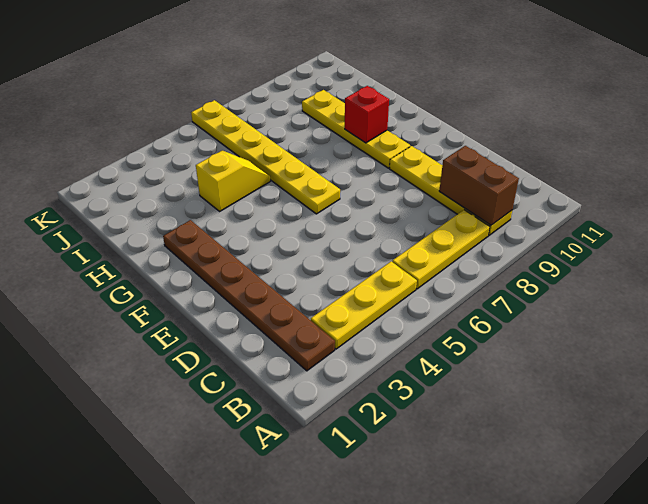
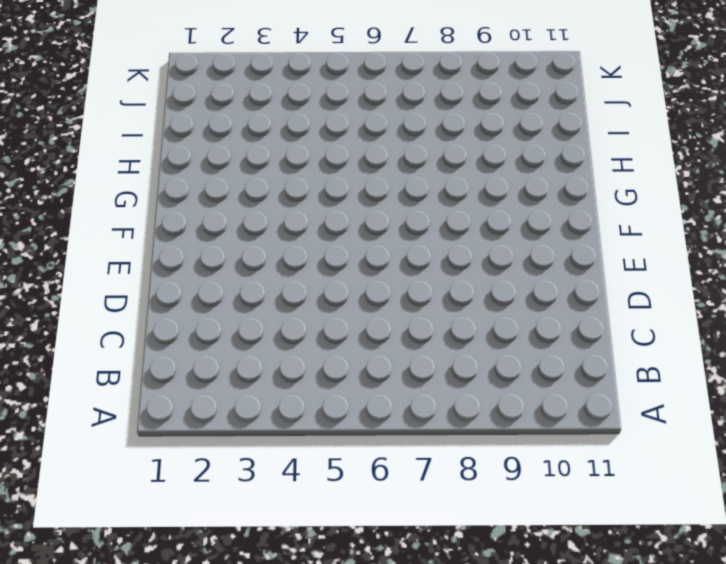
none -> brown 1x6 plate [163,220,335,371]
none -> yellow 1x3 plate [311,261,417,349]

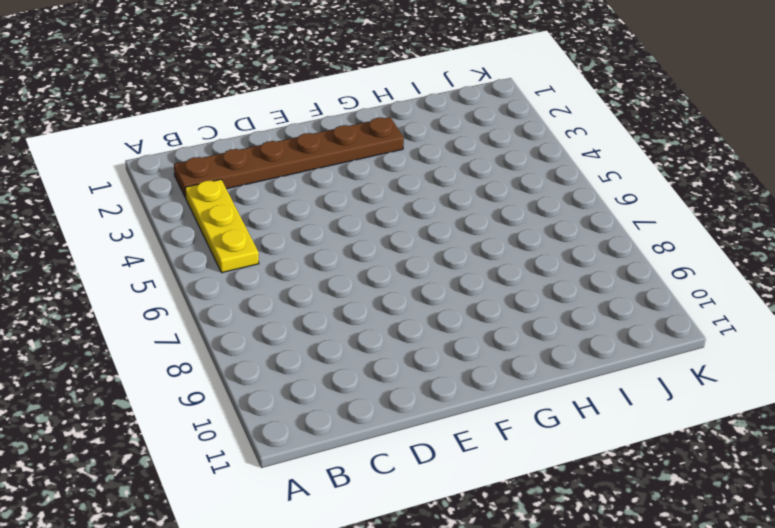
none -> yellow 1x3 plate [392,210,490,289]
none -> yellow 1x4 plate [390,146,512,235]

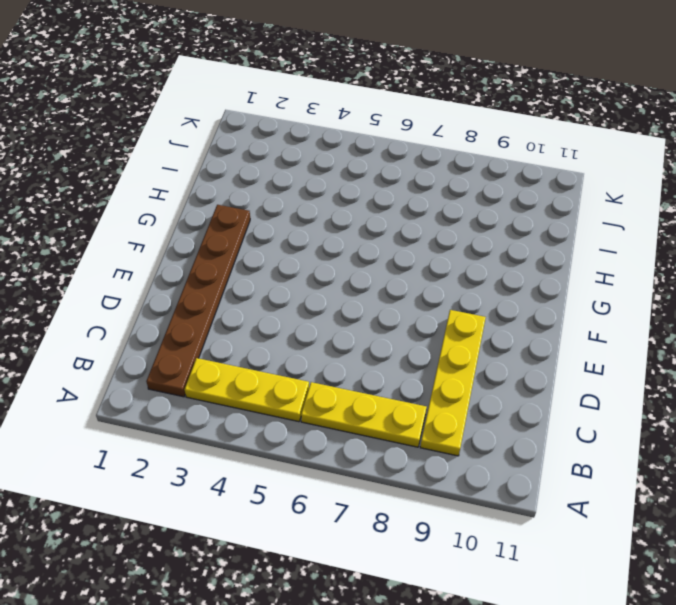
none -> yellow 1x6 plate [191,100,340,214]
none -> yellow 1x4 plate [302,90,410,168]

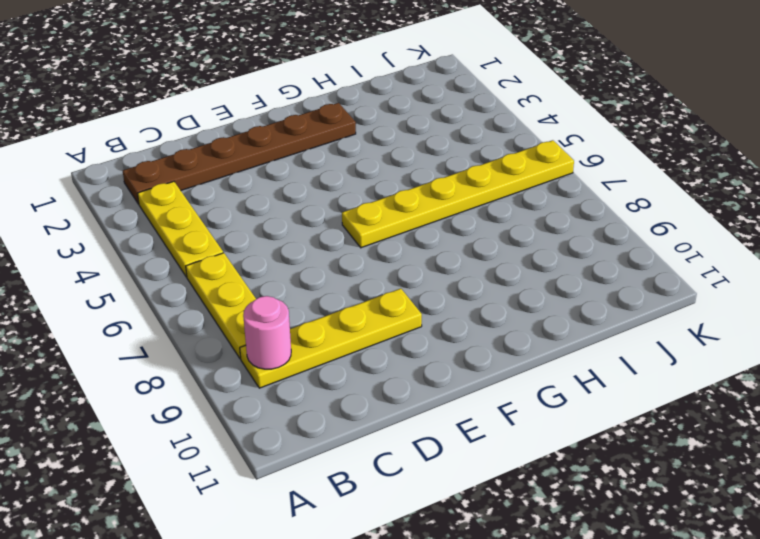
pink 1x1 round brick [243,296,291,369] -> brown 1x2 brick [439,146,519,225]
none -> yellow 1x4 plate [302,90,410,168]
none -> yellow 1x2 slope [196,150,270,211]

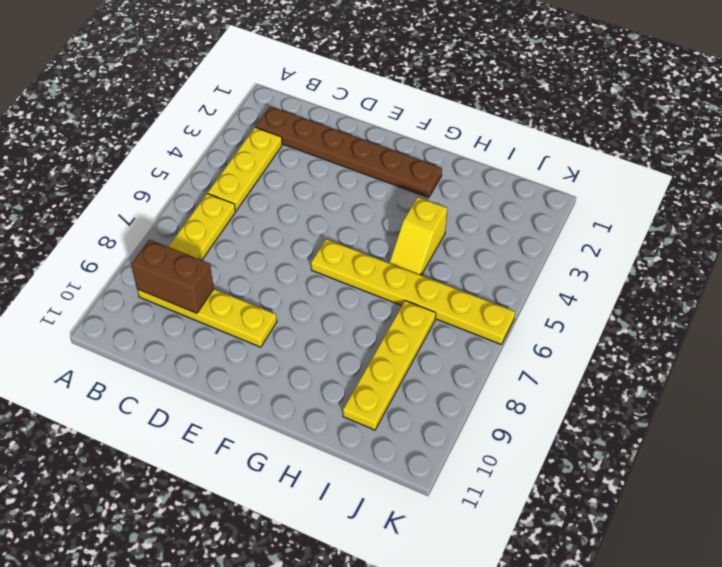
yellow 1x4 plate [343,301,436,430] -> yellow 1x4 plate turned to [302,90,410,168]
none -> red 1x1 brick [345,86,389,143]

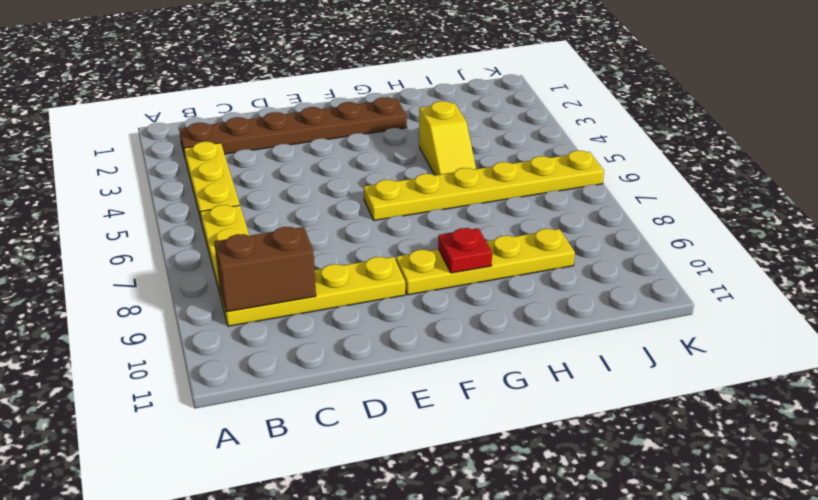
red 1x1 plate [438,228,492,273] -> red 1x1 brick [345,86,389,143]

